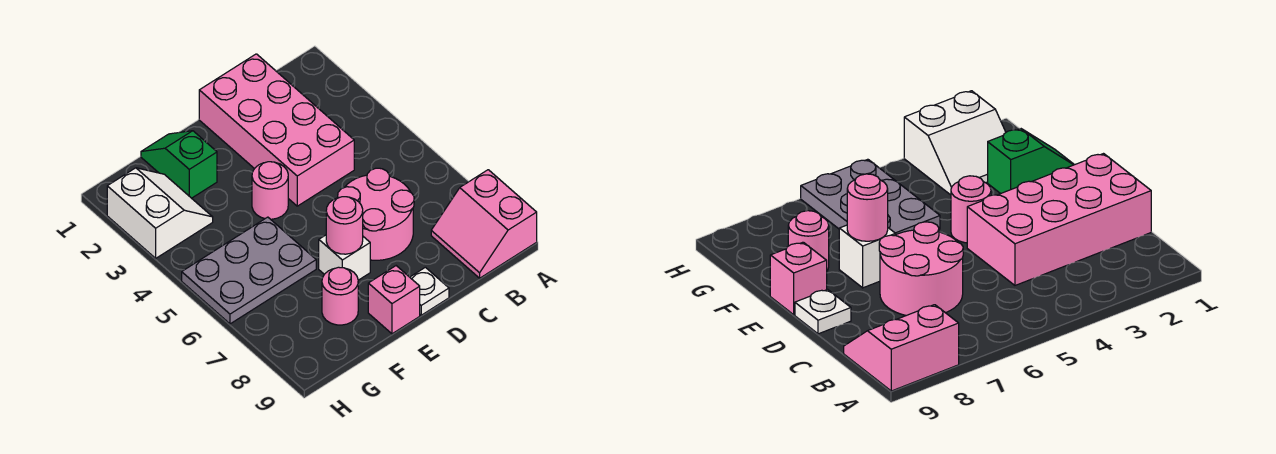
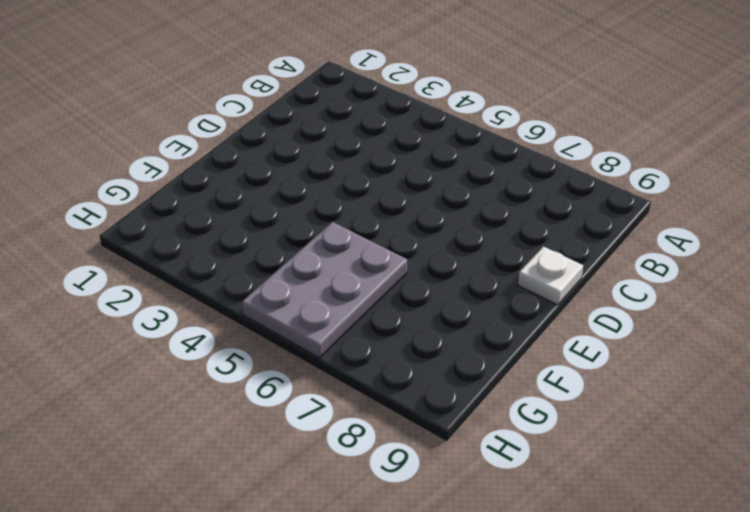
none -> pink 2x2 slope [431,170,537,278]
none -> pink 2x4 brick [199,54,354,206]
none -> pink 2x2 round brick [338,168,414,260]

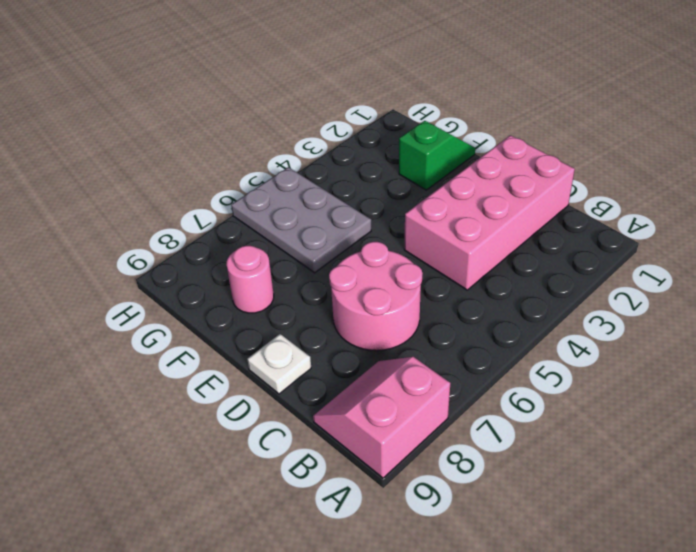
none -> pink 1x1 round brick [252,162,288,219]
none -> white 1x1 brick [319,235,370,280]
none -> pink 1x1 brick [368,266,420,334]

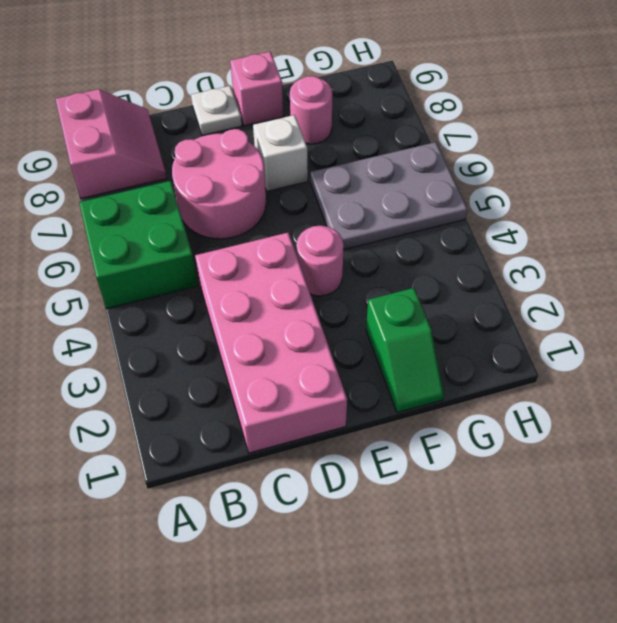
green 2x2 brick [79,181,198,309] -> none
none -> white 2x2 slope [107,168,213,258]
none -> pink 1x1 round brick [326,197,363,254]

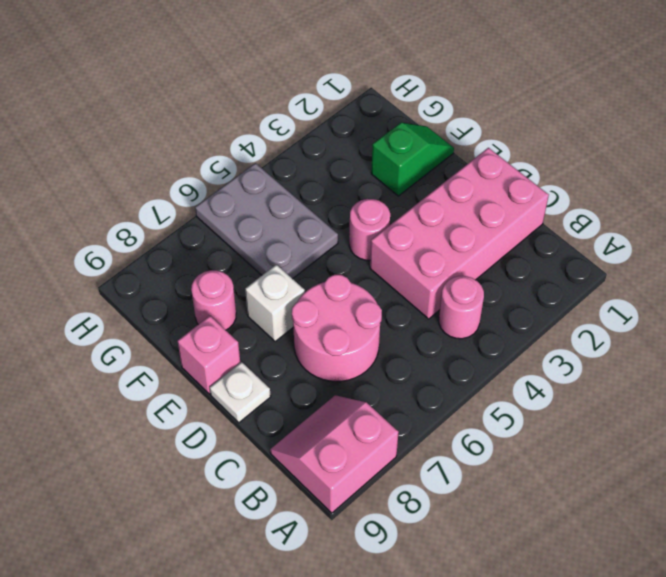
pink 1x1 round brick [439,276,484,339] -> pink 1x1 round brick moved to [326,197,363,254]
none -> white 2x2 slope [107,168,213,258]

